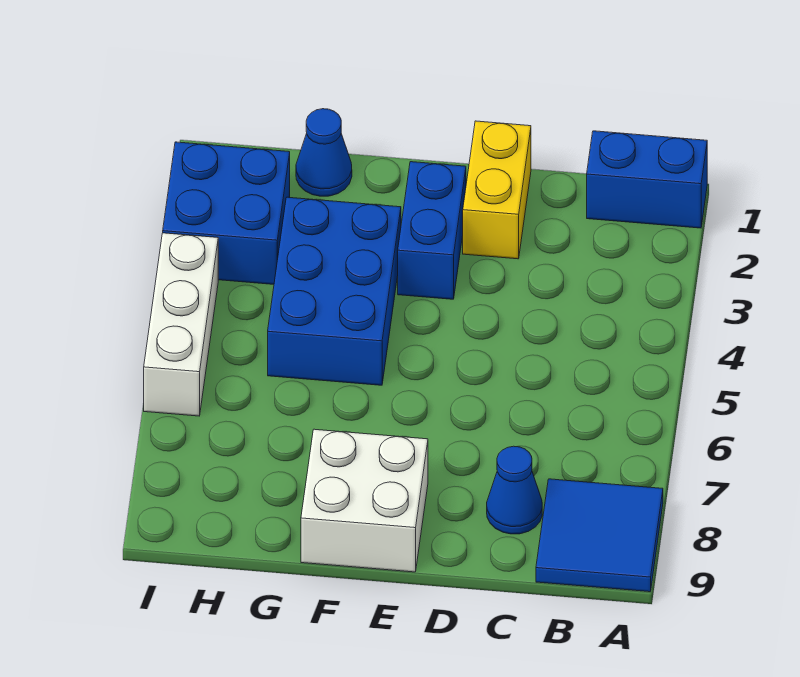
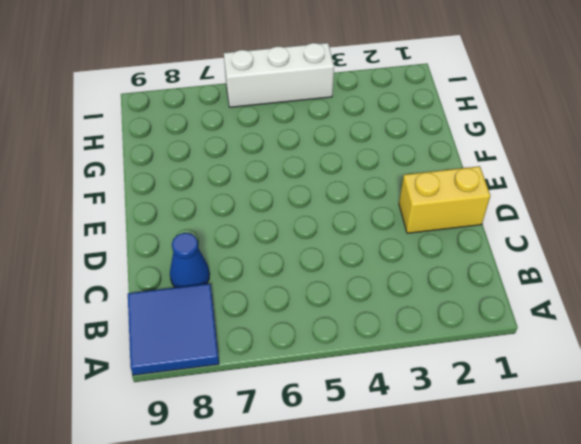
none -> blue 1x2 brick [587,131,707,228]
none -> blue 1x2 brick [398,162,466,299]

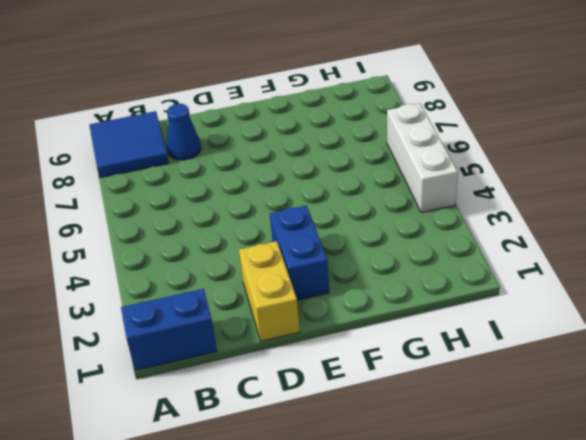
none -> white 2x2 brick [301,429,428,572]
none -> blue 2x3 brick [268,197,401,385]

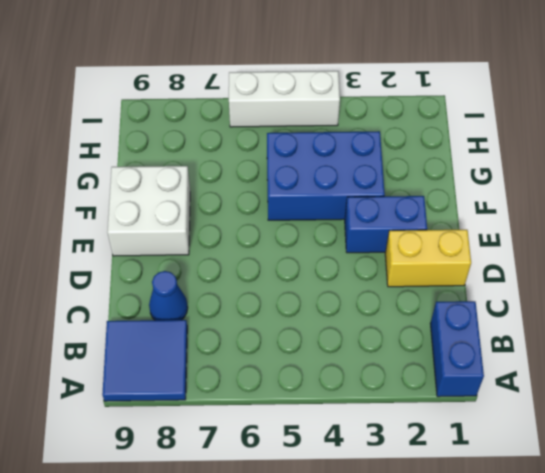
none -> blue 1x1 cone [296,109,352,196]
none -> blue 2x2 brick [163,142,290,284]

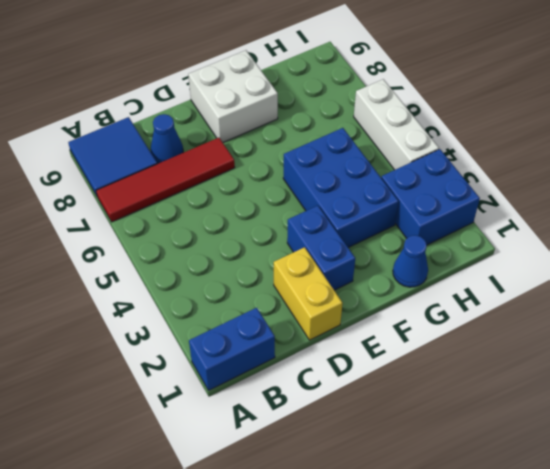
red 1x4 tile [96,138,235,222] -> none

